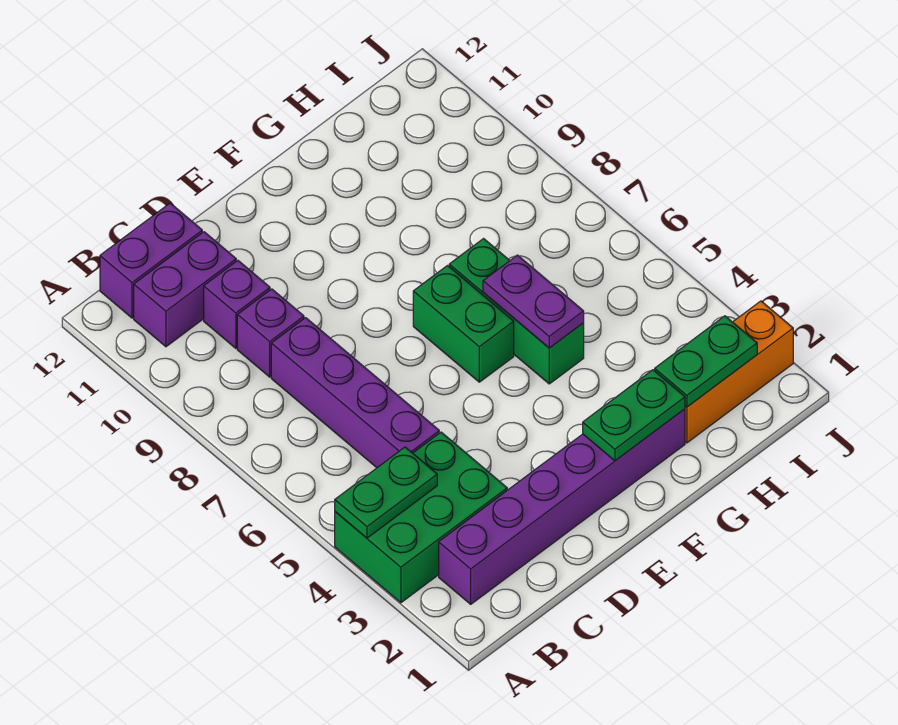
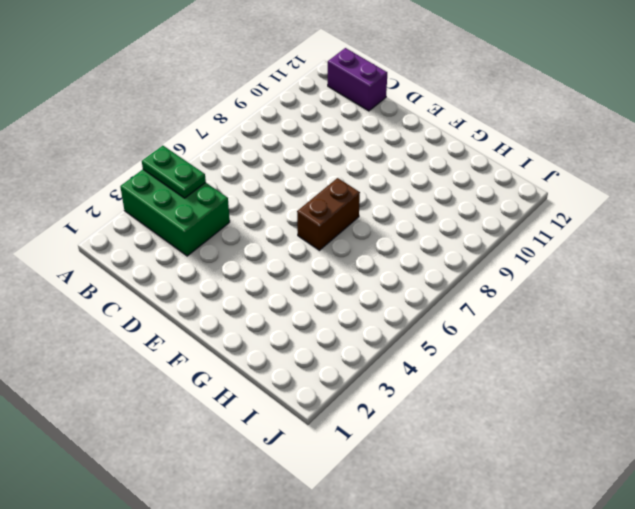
brown 1x2 brick [297,178,360,250] -> green 1x2 brick [413,266,514,382]
none -> purple 1x6 brick [439,409,685,604]
none -> purple 1x2 brick [134,232,236,347]
none -> purple 1x4 brick [271,318,439,468]

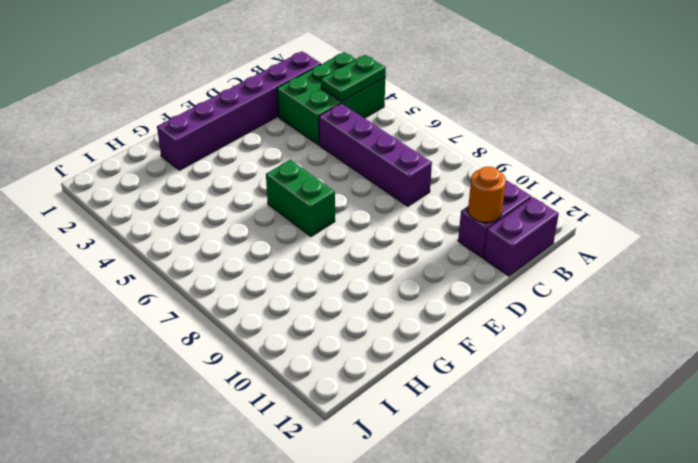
orange 1x1 round brick [468,167,506,223] -> none
none -> purple 1x1 brick [237,289,304,377]
none -> purple 1x1 brick [204,260,270,348]
none -> green 1x3 brick [449,239,584,384]

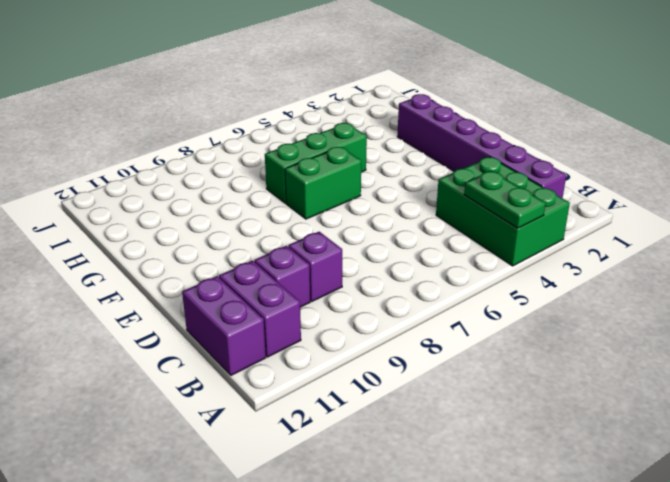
none -> purple 1x4 brick [271,318,439,468]
none -> orange 1x3 brick [685,301,793,443]
none -> green 1x2 plate [583,370,685,461]

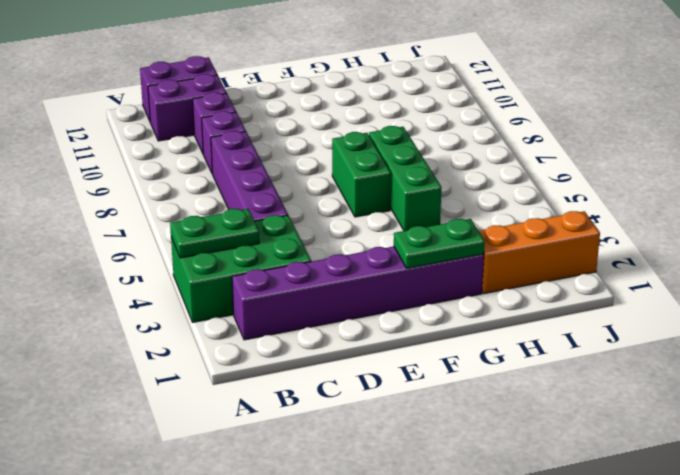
none -> purple 1x2 plate [483,255,584,348]
none -> green 1x2 plate [655,316,757,407]

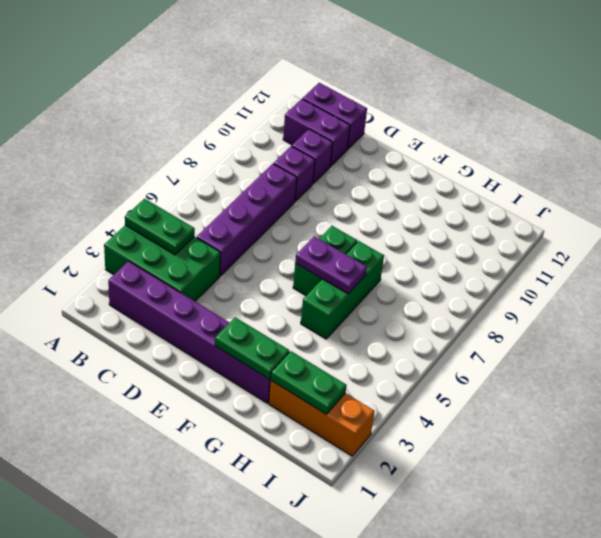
purple 1x2 plate [295,236,367,294] -> purple 1x2 plate turned to [483,255,584,348]

